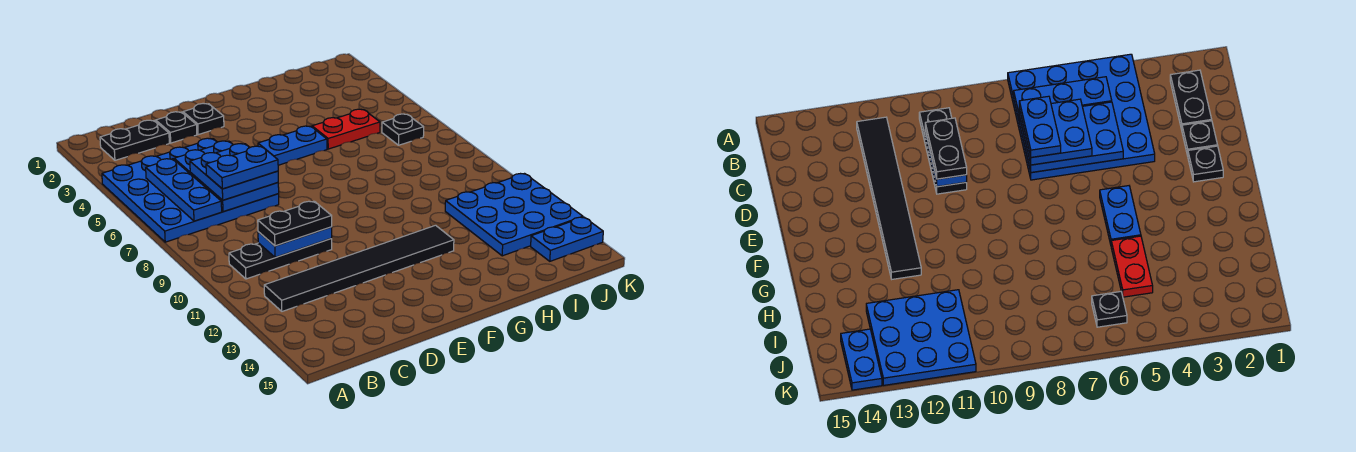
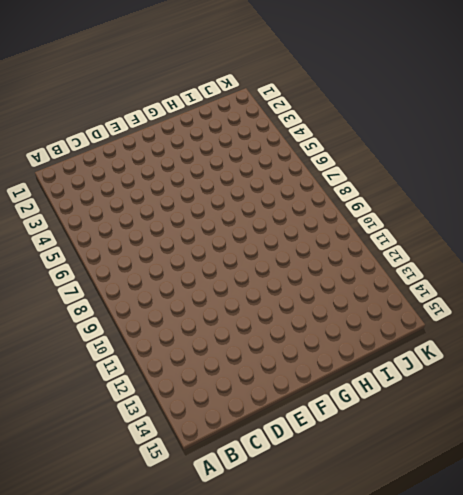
none -> blue 4x4 plate [102,138,279,242]
none -> black 1x2 plate [100,120,169,160]
none -> black 1x3 plate [229,239,332,279]

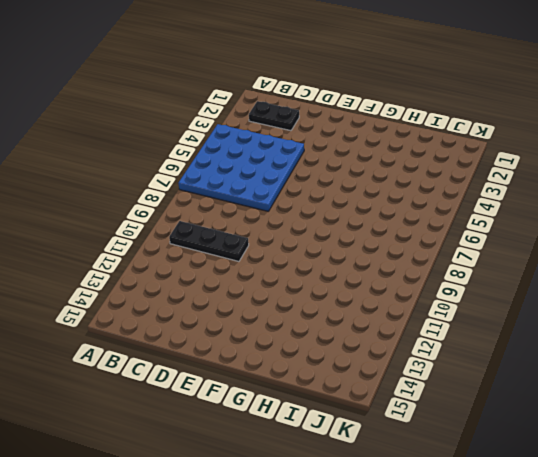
none -> black 1x6 tile [264,225,454,311]
none -> black 1x1 plate [156,112,197,143]
none -> black 1x1 plate [183,103,224,135]

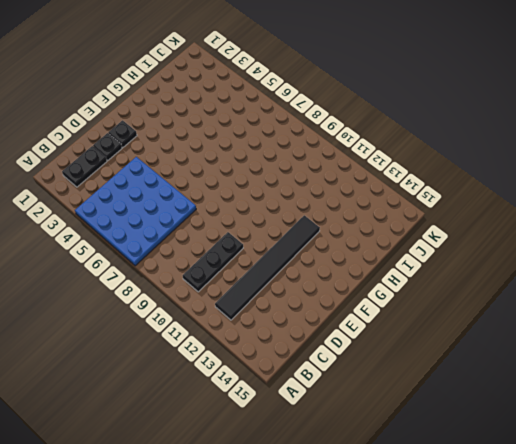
none -> blue 1x2 plate [258,126,327,165]
none -> red 1x2 plate [312,109,380,149]
none -> blue 3x3 plate [445,174,583,256]

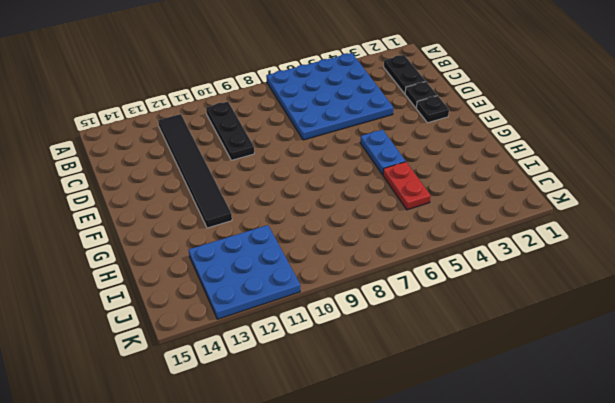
none -> black 1x1 plate [382,114,424,145]
none -> blue 1x2 plate [531,217,603,261]
none -> blue 1x3 plate [146,159,222,221]

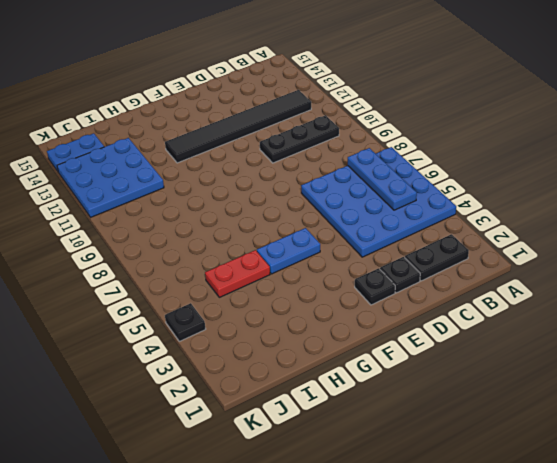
black 1x1 plate [165,303,206,341] -> black 1x1 plate moved to [382,114,424,145]
none -> blue 2x3 plate [174,141,279,212]
none -> blue 1x2 plate [258,227,332,258]
none -> blue 2x2 plate [190,144,278,200]

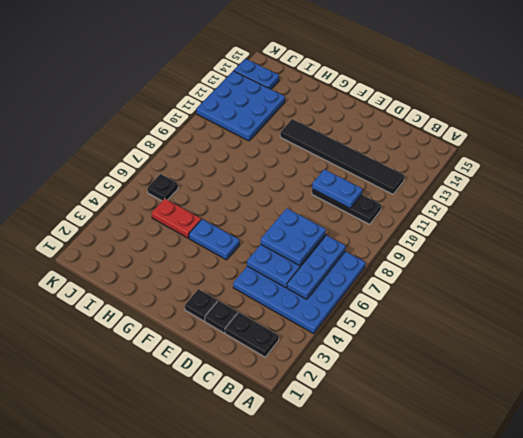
none -> black 1x2 plate [258,201,332,246]
none -> blue 1x2 plate [206,146,278,189]

